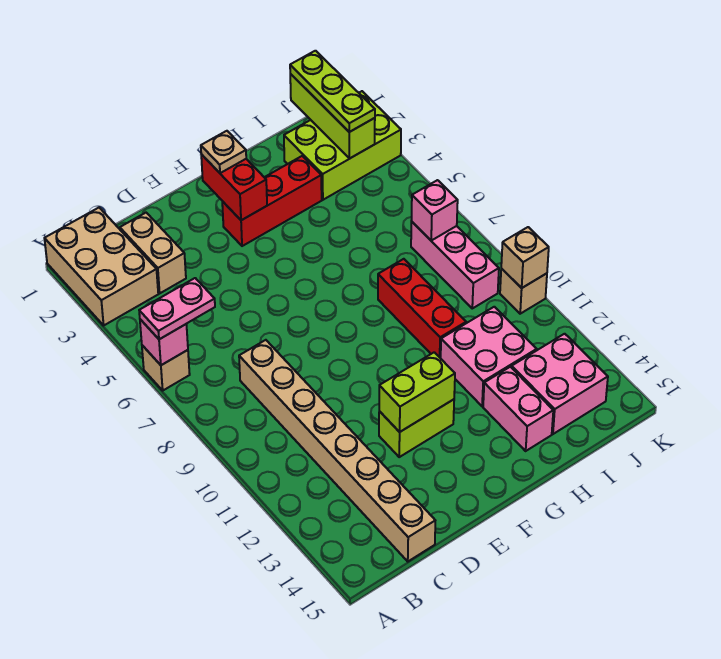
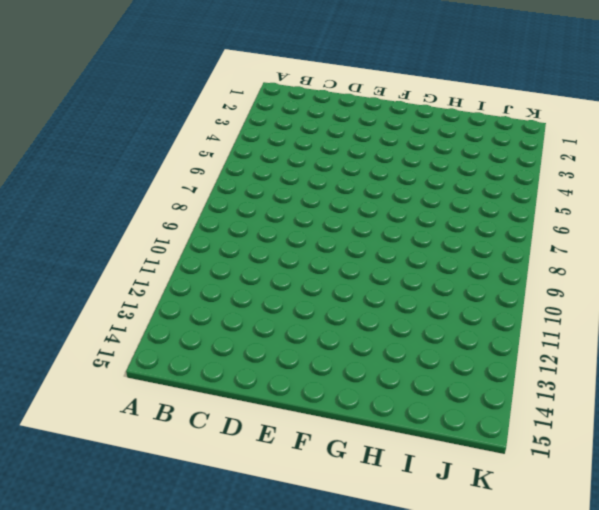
none -> tan 2x3 brick [44,208,158,325]
none -> tan 1x1 brick [142,345,190,390]
none -> tan 1x2 brick [120,213,186,293]

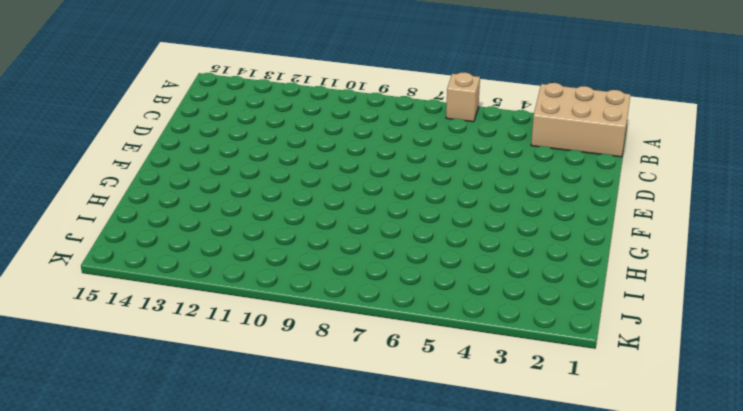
none -> tan 1x2 brick [120,213,186,293]
none -> tan 1x8 brick [239,340,435,561]
none -> lime 1x2 brick [379,399,454,457]

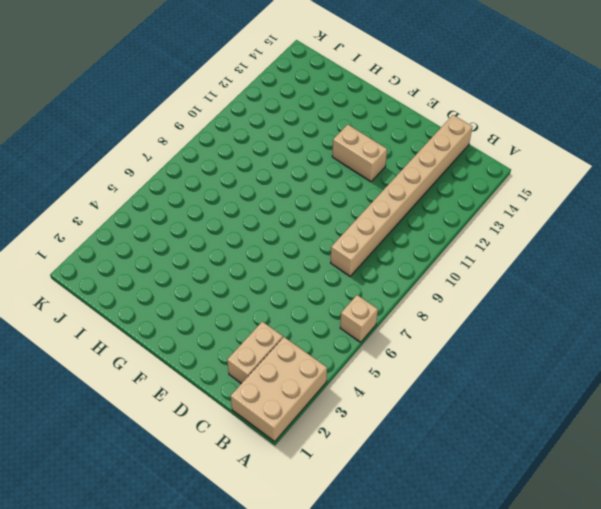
tan 1x2 brick [332,124,387,181] -> lime 1x2 brick [379,399,454,457]
none -> red 1x3 brick [222,156,322,246]
none -> red 1x3 brick [378,259,466,358]
none -> pink 2x2 brick [441,307,537,406]

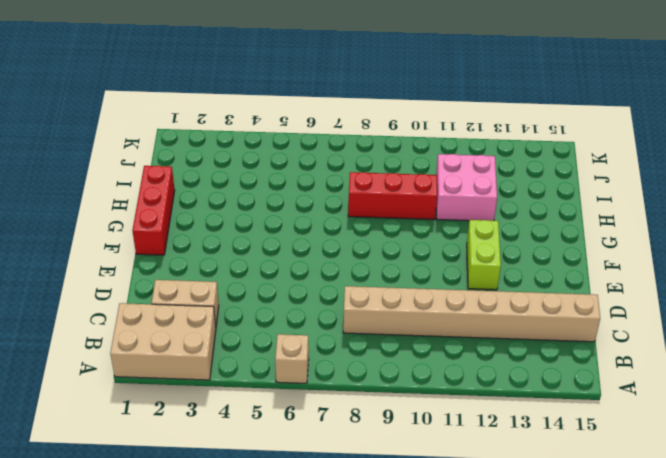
red 1x3 brick [132,166,175,255] -> red 1x3 brick moved to [222,156,322,246]
none -> pink 1x2 brick [483,367,553,451]
none -> lime 2x3 brick [284,91,401,200]
none -> pink 2x2 brick [512,334,608,434]

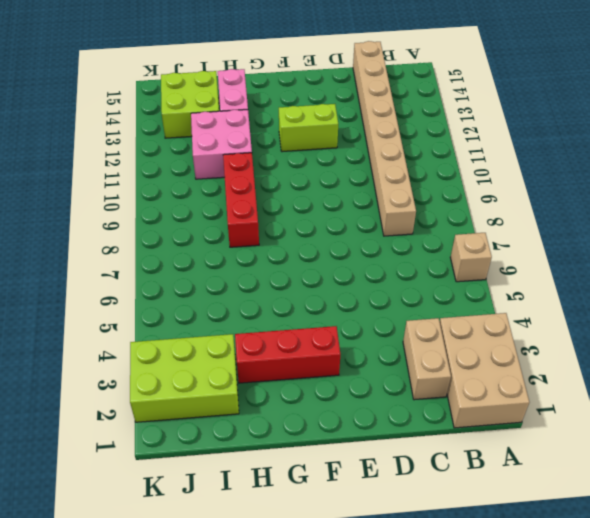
lime 2x2 brick [161,71,219,138] -> pink 2x2 brick [512,334,608,434]
none -> pink 1x3 brick [411,222,499,308]
none -> tan 1x1 brick [500,269,547,314]
none -> pink 1x1 brick [140,319,188,365]

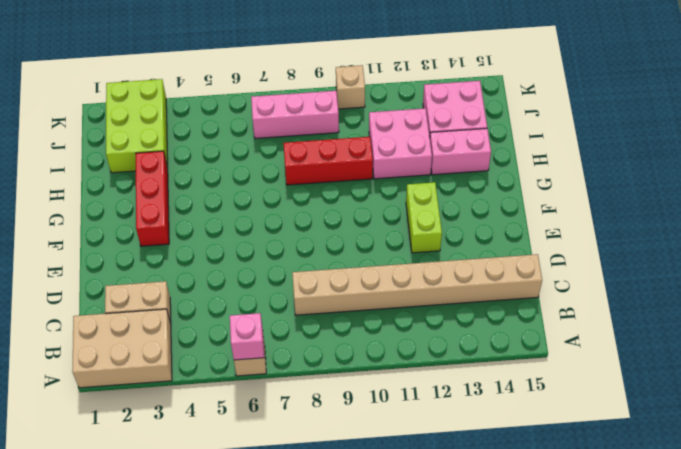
none -> lime 1x2 brick [379,352,455,432]
none -> red 1x2 brick [201,154,267,220]
none -> lime 1x3 brick [290,74,375,158]

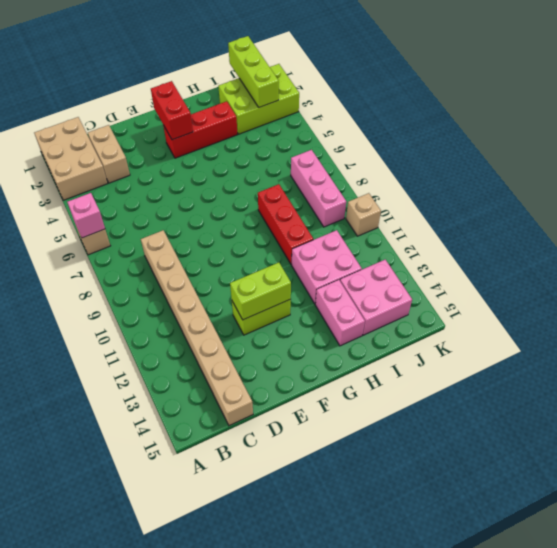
none -> pink 1x1 brick [411,180,458,240]
none -> tan 1x1 brick [501,227,549,288]
none -> pink 1x2 plate [139,278,215,339]

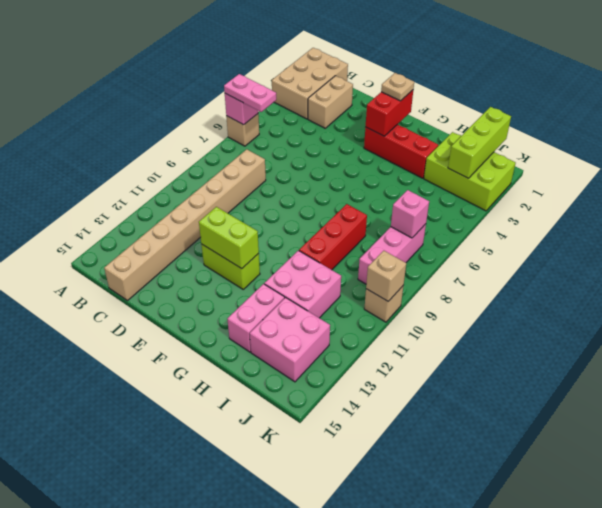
none -> lime 1x3 plate [290,51,375,132]

